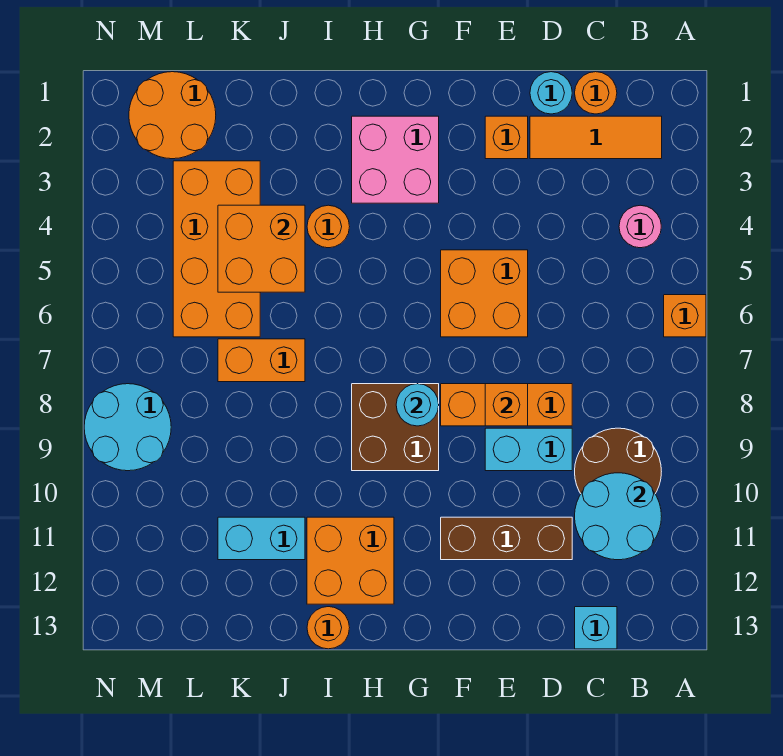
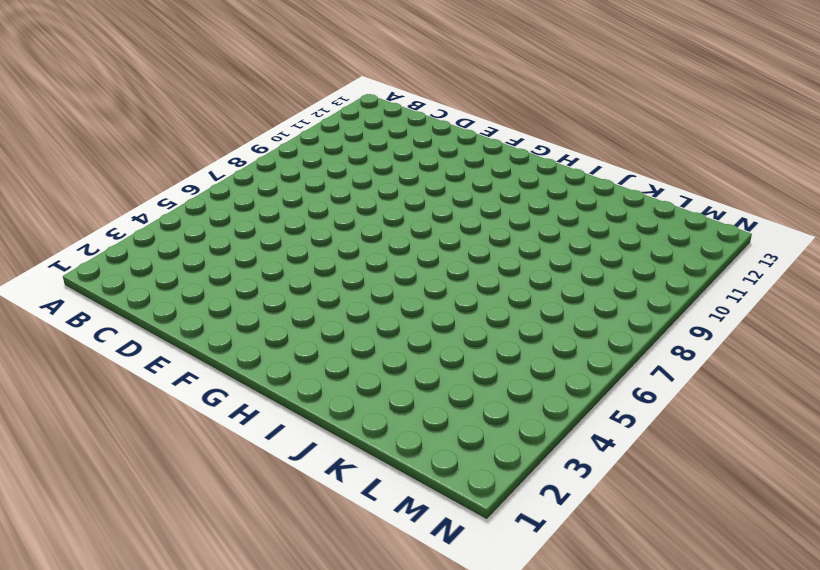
none -> orange 1x1 brick [664,295,706,337]
none -> orange 1x3 tile [530,116,662,159]
none -> pink 1x1 round brick [619,205,661,248]

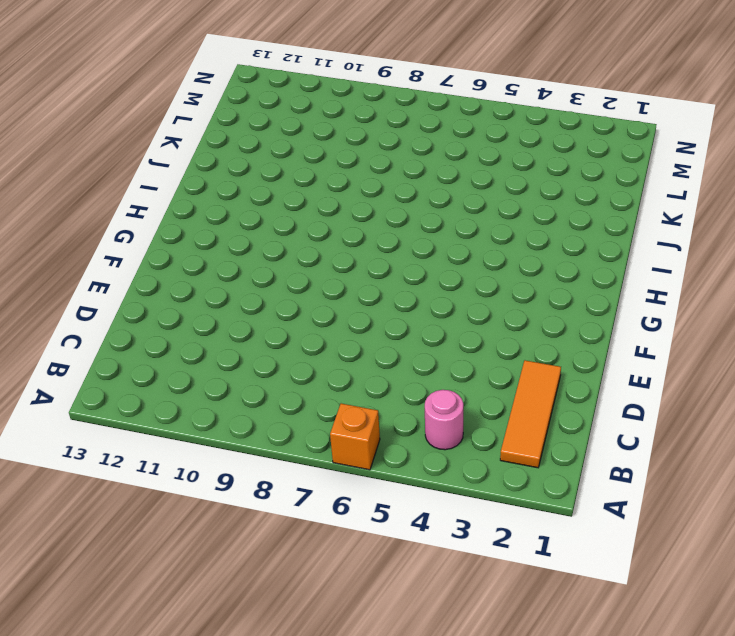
none -> brown 2x2 round brick [575,428,661,494]
none -> orange 1x1 round brick [575,72,617,114]
none -> cyan 1x1 brick [575,607,617,649]

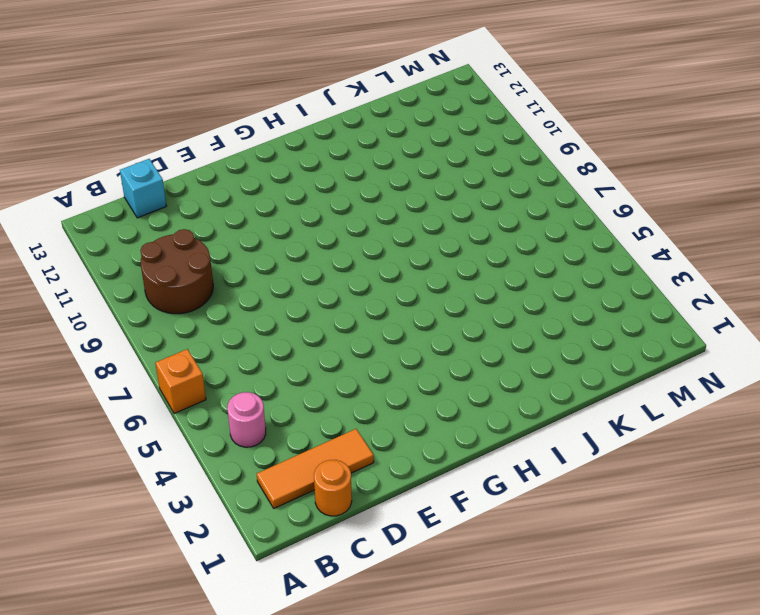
none -> cyan 1x1 round brick [530,72,572,114]
none -> orange 1x3 brick [441,384,572,426]
none -> cyan 1x2 brick [485,428,572,471]

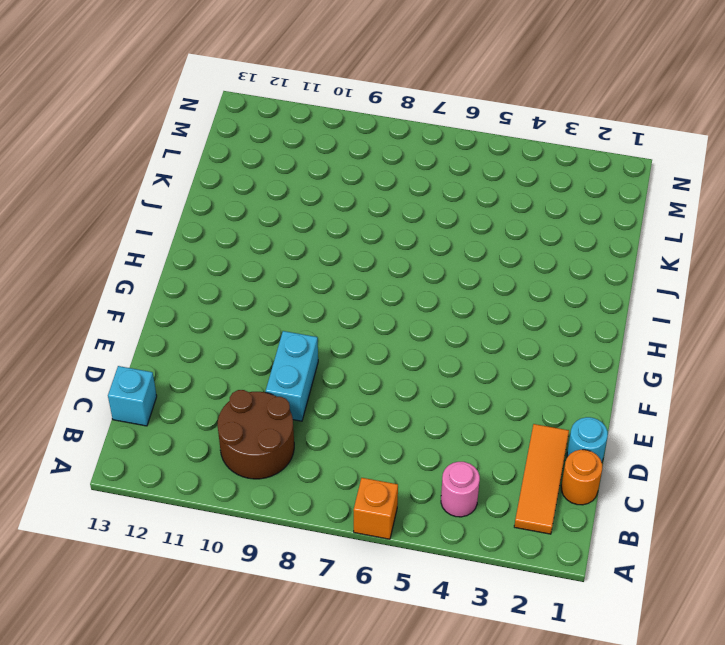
none -> orange 1x3 brick [441,384,572,426]
none -> brown 1x3 brick [441,517,572,560]
none -> orange 1x1 brick [485,116,528,159]

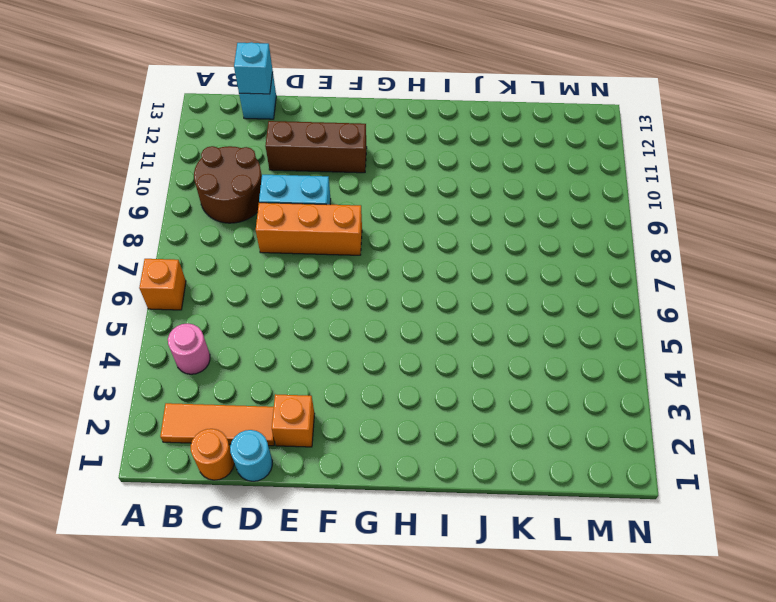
cyan 1x1 brick [234,42,273,94] -> none
none -> orange 2x2 brick [441,250,528,337]
none -> pink 2x2 brick [352,116,439,203]
none -> brown 2x2 brick [352,384,439,471]

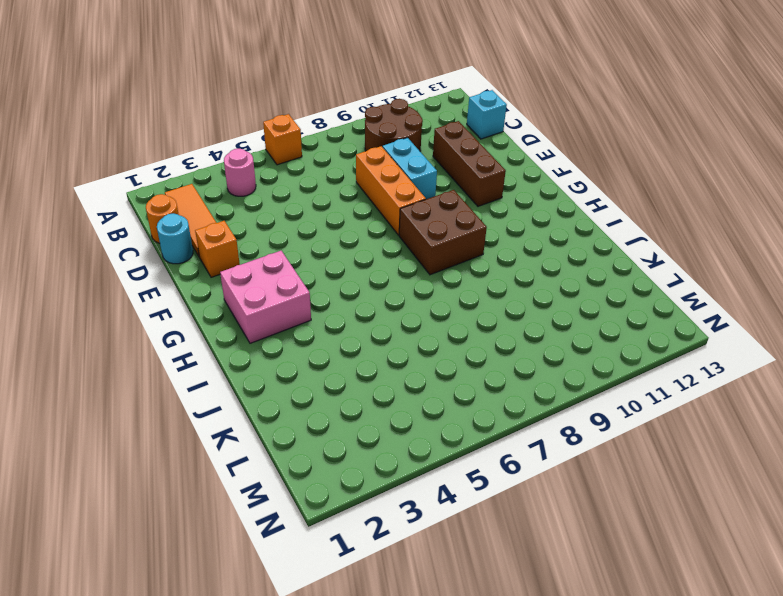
none -> orange 2x2 brick [441,250,528,337]
none -> orange 2x2 brick [307,517,394,604]
none -> orange 1x1 round brick [307,205,350,248]

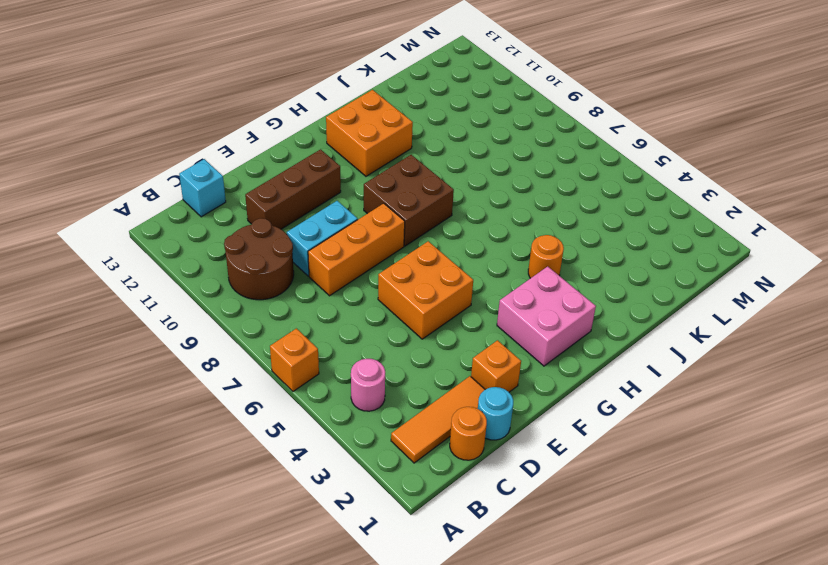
none -> orange 1x1 round brick [307,607,350,649]
none -> orange 1x2 brick [218,339,305,382]
none -> cyan 1x2 brick [218,517,305,560]

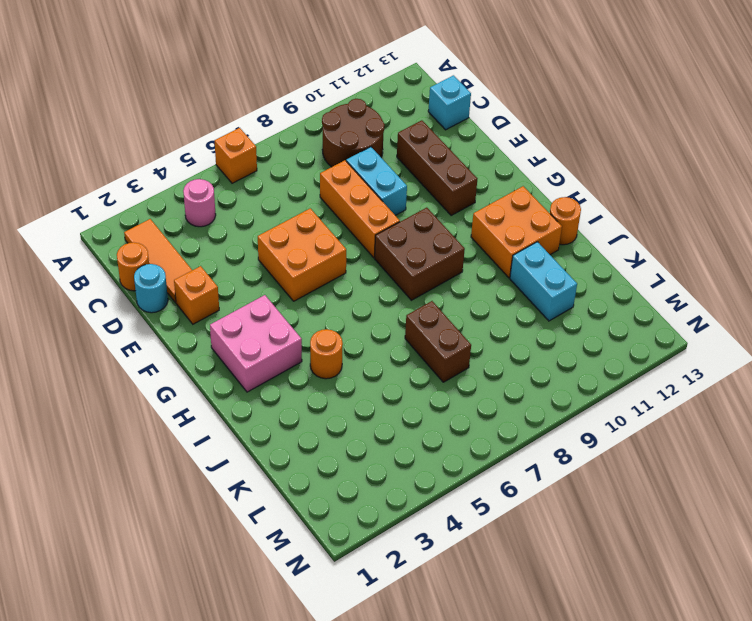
brown 1x2 brick [405,301,471,382] -> orange 1x2 brick [218,339,305,382]
none -> orange 2x4 brick [173,161,260,337]
none -> orange 2x2 round brick [129,72,216,159]
none -> cyan 2x2 round brick [84,384,171,471]

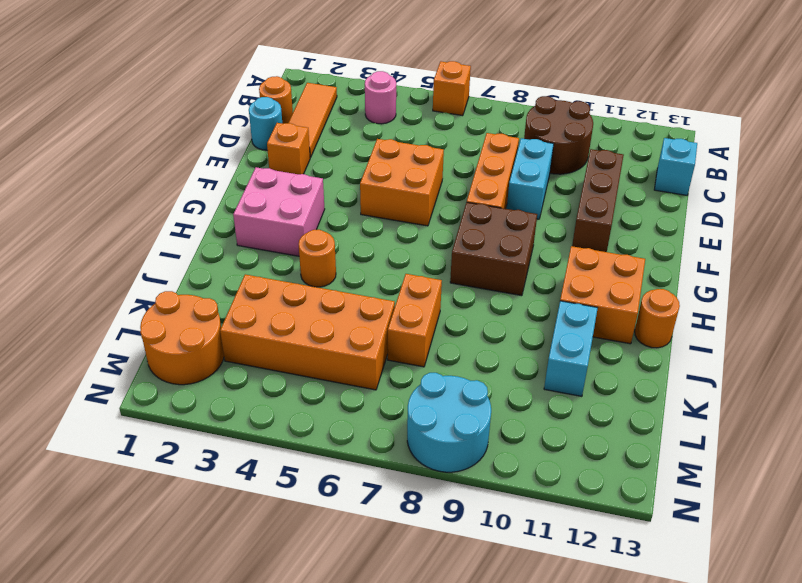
none -> cyan 2x2 round brick [575,473,662,560]
none -> orange 1x1 brick [485,384,528,426]
none -> cyan 1x1 round brick [396,384,439,426]

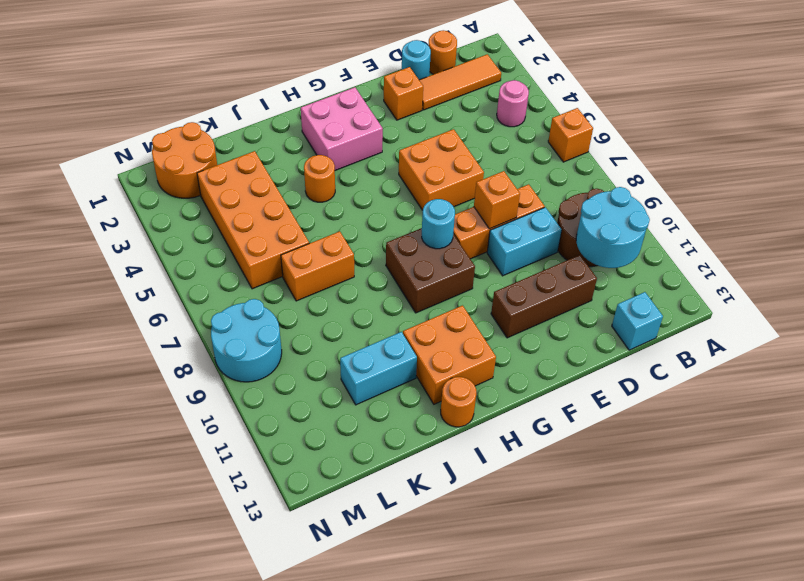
none -> orange 2x2 brick [218,205,305,292]

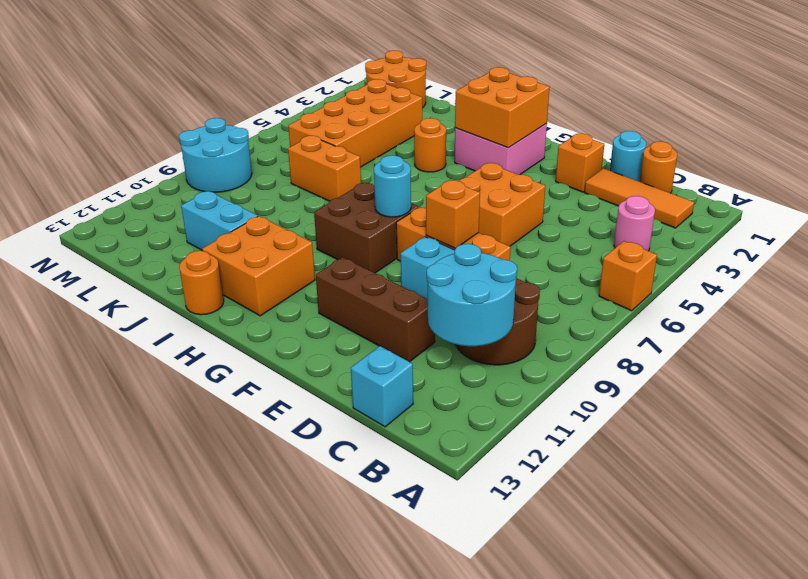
orange 2x2 brick [455,67,550,148] -> orange 2x2 brick moved to [218,205,305,292]

